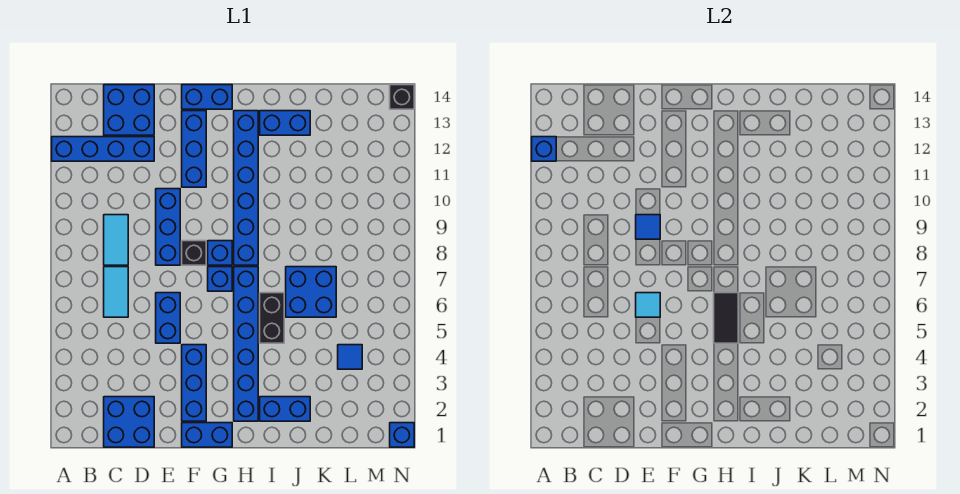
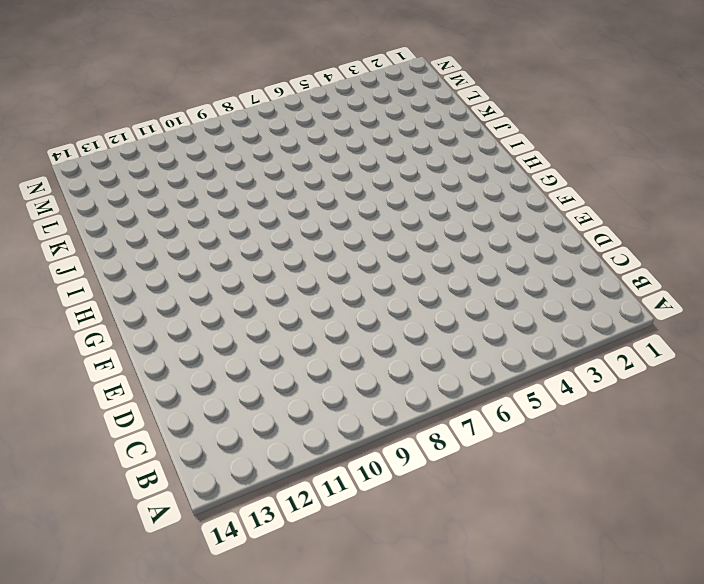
none -> blue 1x4 brick [52,137,154,161]
none -> blue 2x2 brick [104,397,154,447]
none -> cyan 1x2 tile [104,267,128,317]

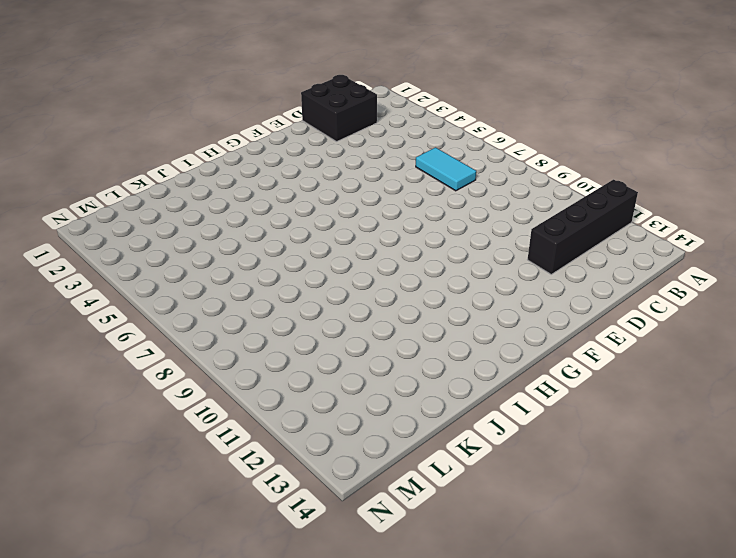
black 1x4 brick [527,180,638,274] -> blue 1x4 brick [52,137,154,161]
black 2x2 brick [301,75,377,142] -> blue 2x2 brick [104,397,154,447]
none -> cyan 1x2 tile [104,215,128,265]
none -> blue 2x2 brick [104,85,154,135]
none -> blue 1x2 brick [156,293,180,343]

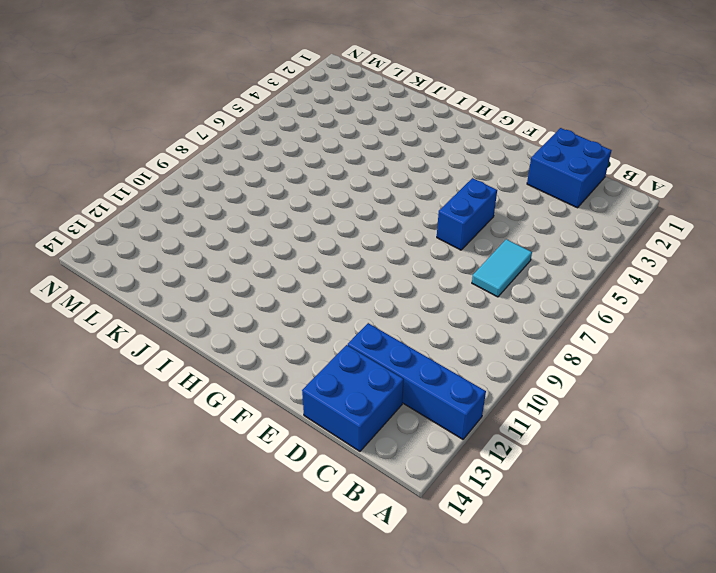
none -> cyan 1x2 tile [104,215,128,265]
none -> blue 1x3 brick [156,189,180,265]
none -> blue 1x2 brick [182,423,232,447]

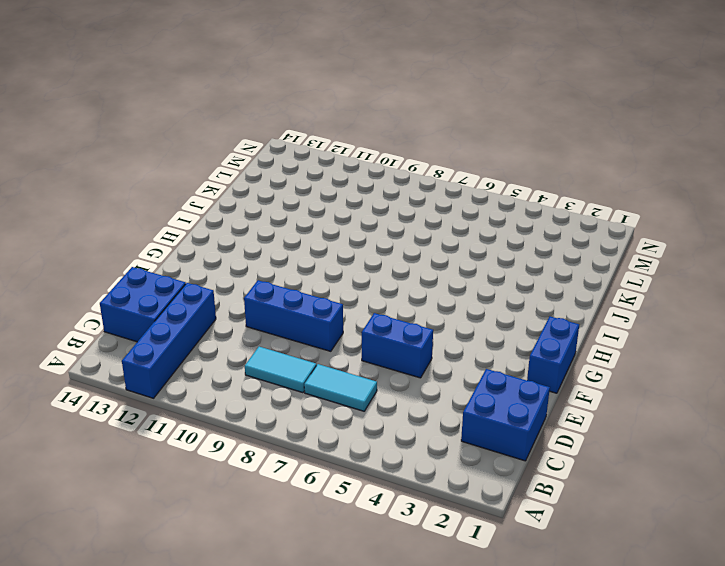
none -> blue 1x3 brick [182,345,206,421]
none -> black 1x1 brick [182,241,206,265]
none -> blue 1x3 brick [182,111,206,187]

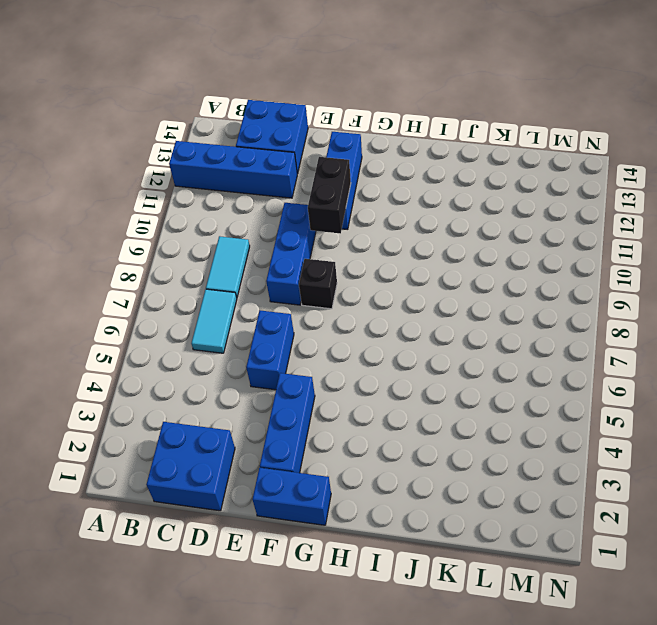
black 1x2 brick [308,157,351,234] -> black 1x2 brick moved to [260,293,284,343]
none -> blue 1x2 brick [182,85,232,109]
none -> blue 1x1 brick [208,267,232,291]
none -> blue 1x1 brick [208,241,232,265]

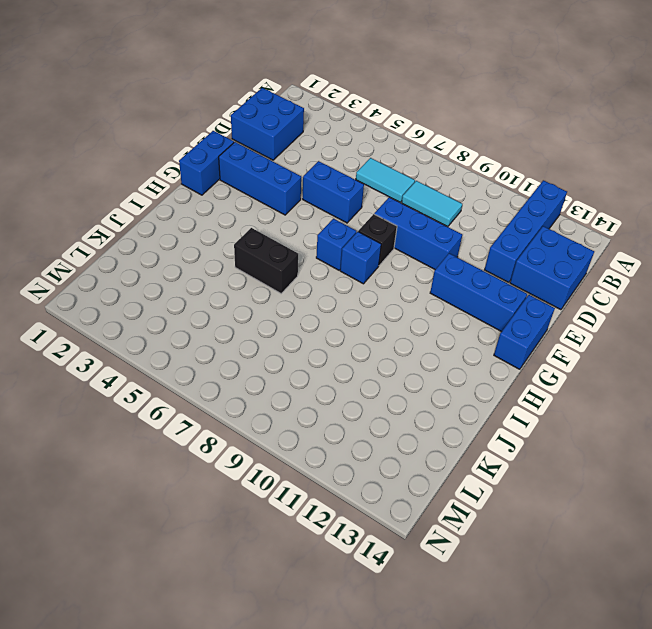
none -> blue 1x6 brick [234,267,258,421]
none -> blue 1x6 brick [234,111,258,265]
none -> blue 1x2 brick [260,397,310,421]

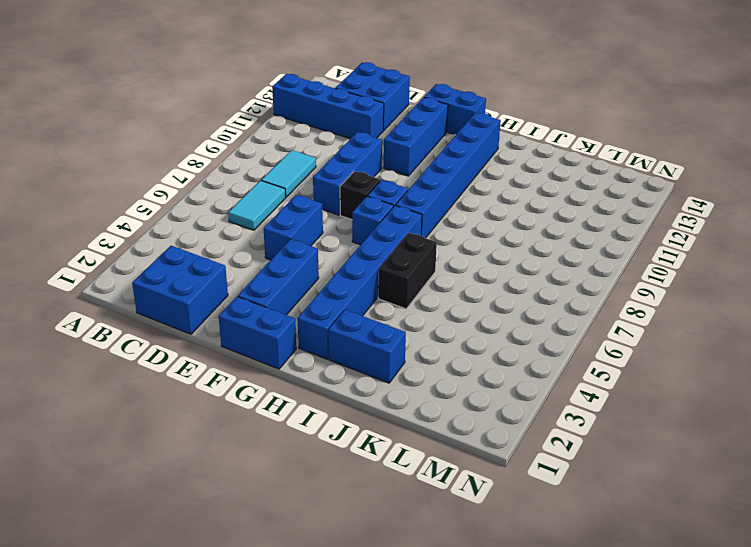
none -> blue 1x2 brick [260,111,310,135]
none -> blue 2x2 brick [286,267,336,317]
none -> blue 1x1 tile [338,345,362,369]

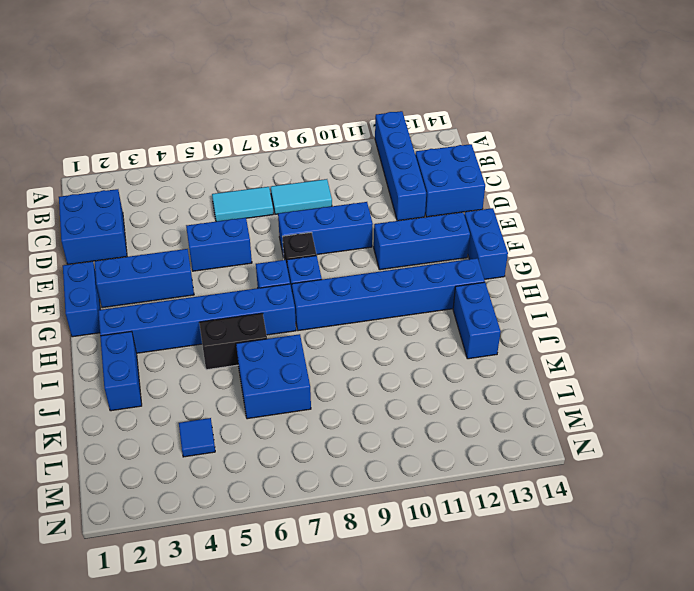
none -> blue 1x1 brick [390,423,414,447]
none -> black 1x1 brick [390,85,414,109]
none -> blue 1x1 brick [532,137,556,161]

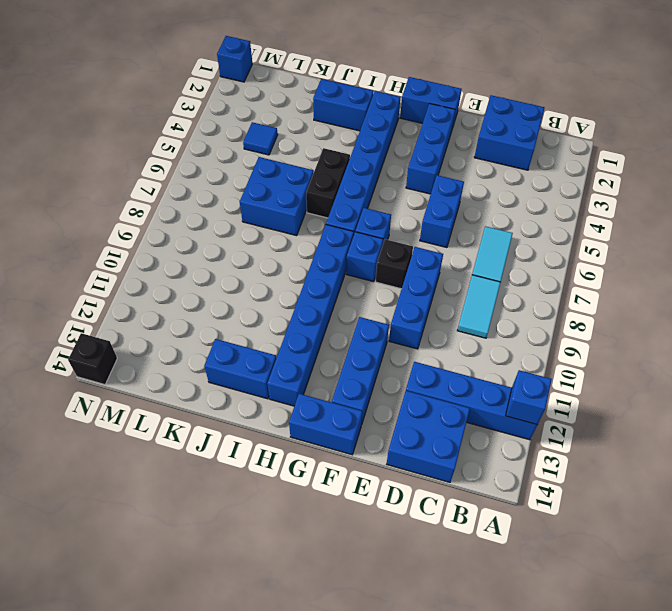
none -> cyan 1x1 tile [636,293,660,317]
none -> blue 1x1 tile [636,215,660,239]
none -> black 1x2 tile [714,293,738,343]

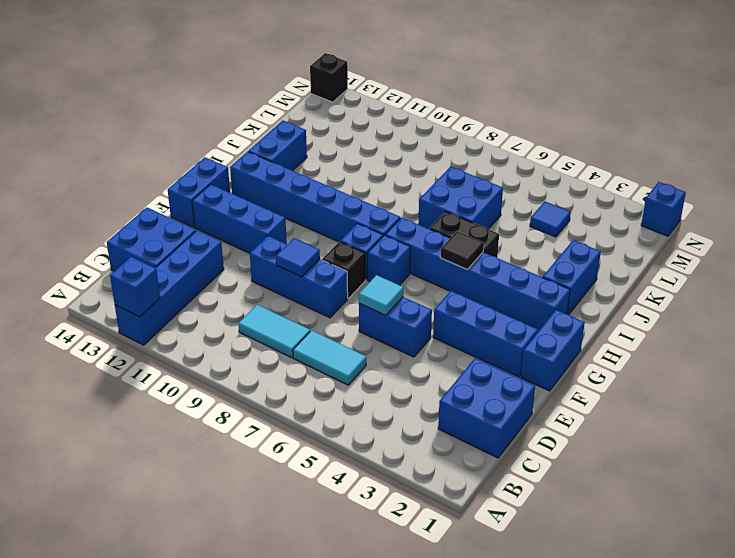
black 1x1 tile [440,231,484,269] -> black 1x2 tile [714,293,738,343]

